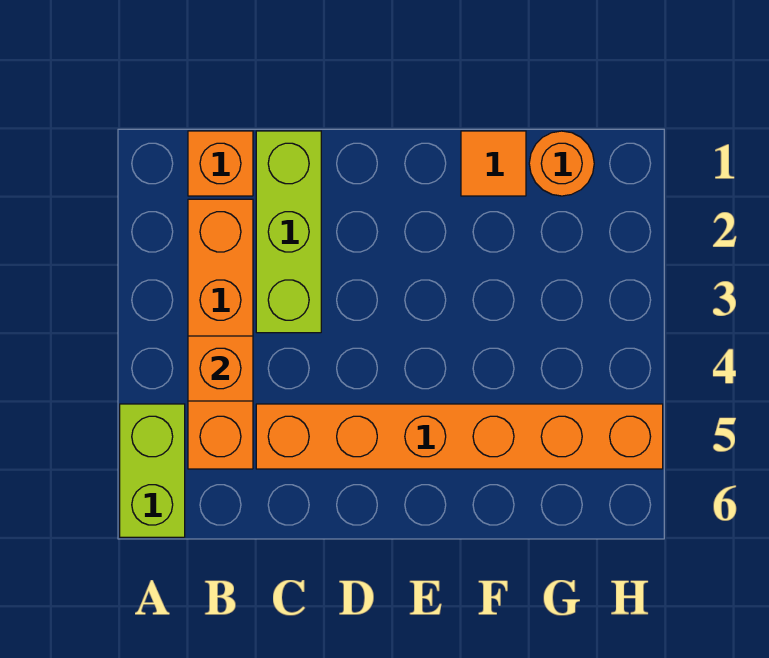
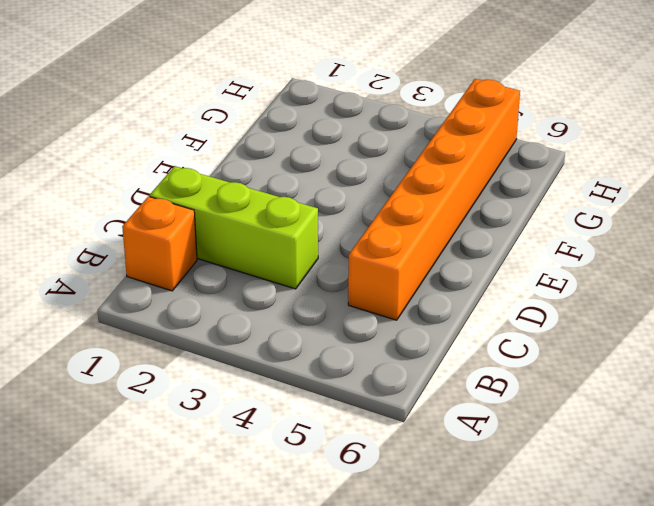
none -> lime 1x2 brick [120,404,185,537]
none -> orange 1x4 brick [188,199,253,469]

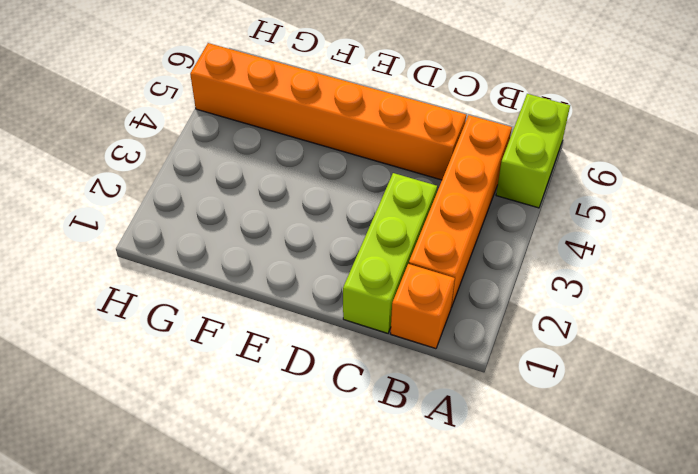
none -> orange 1x1 tile [461,131,526,196]
none -> orange 1x1 round brick [529,131,594,196]

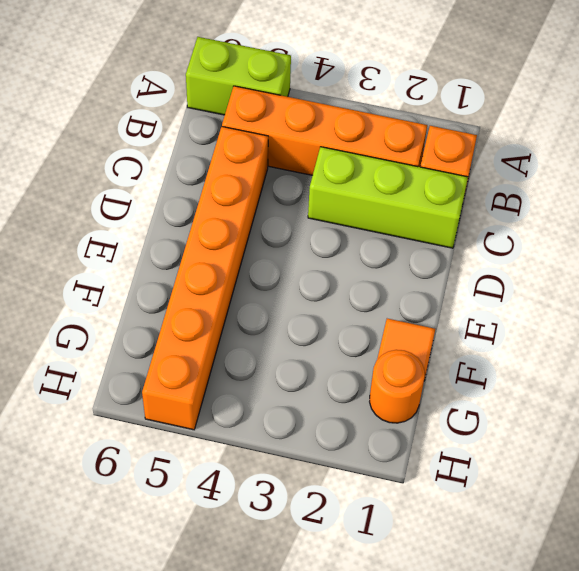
none -> orange 1x1 brick [188,336,253,401]

